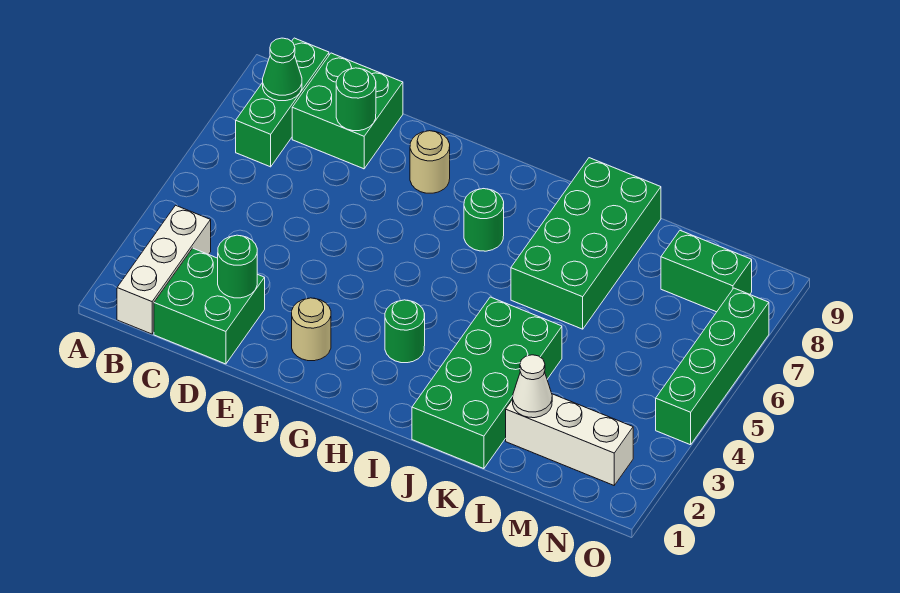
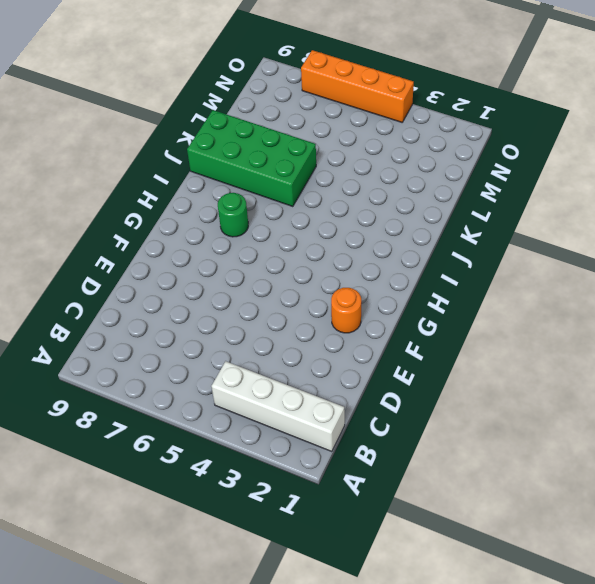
white 1x4 brick [211,361,345,452] -> white 1x3 brick [117,205,211,334]
orange 1x1 round brick [331,288,361,333] -> tan 1x1 round brick [292,298,331,361]
orange 1x4 brick [301,50,414,122] -> green 1x4 brick [656,288,769,445]
none -> green 1x3 brick [236,38,329,167]
none -> green 2x2 brick [154,248,265,364]
none -> green 2x2 brick [292,53,403,169]

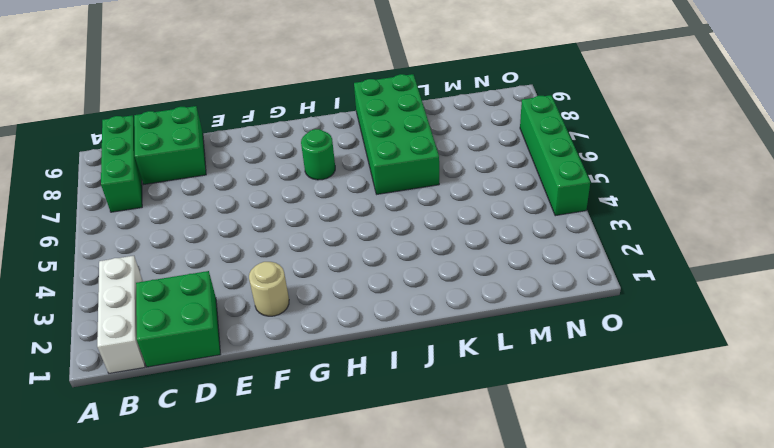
none -> tan 1x1 round brick [410,131,450,193]
none -> green 1x1 round brick [385,300,425,363]
none -> green 2x4 brick [412,297,562,469]

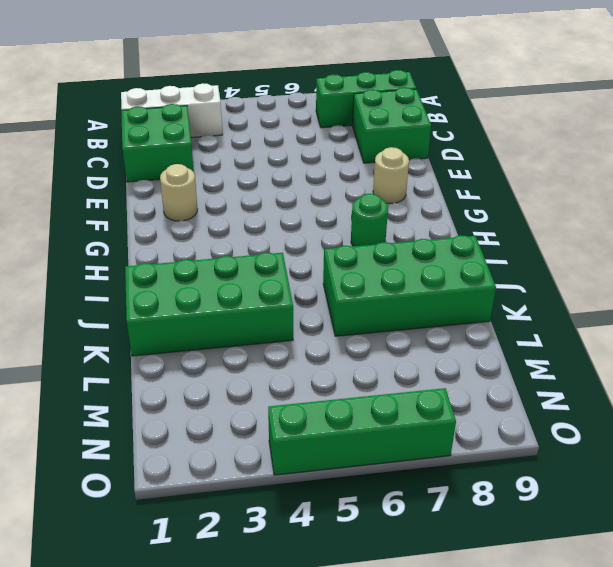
none -> green 1x1 round brick [385,300,425,363]
none -> white 1x3 brick [506,394,633,485]
none -> green 1x2 brick [661,231,752,312]

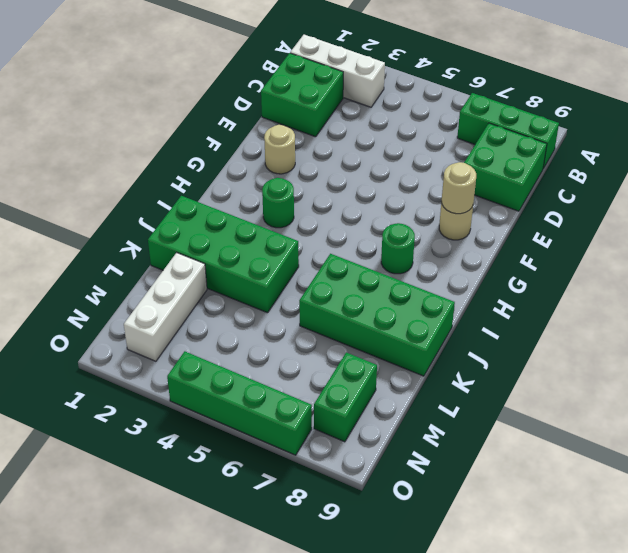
tan 1x1 round brick [442,162,476,214] -> none
none -> green 1x1 cone [263,38,302,101]
none -> green 1x1 round brick [218,235,257,298]
none -> green 1x1 round brick [336,68,376,131]

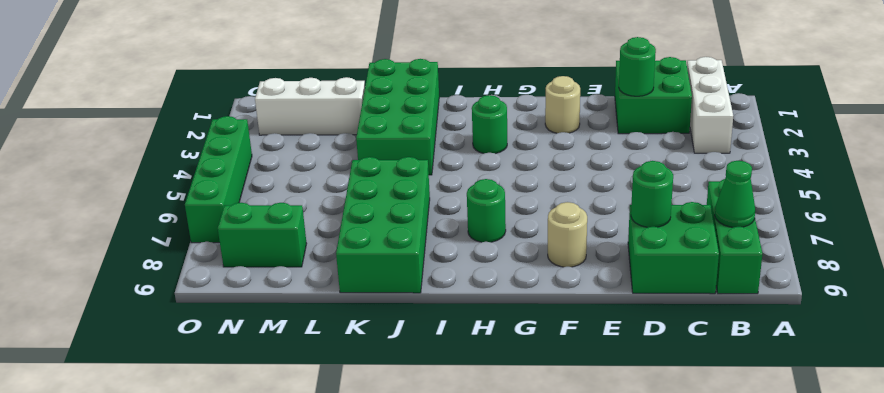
none -> white 1x1 cone [513,355,552,418]

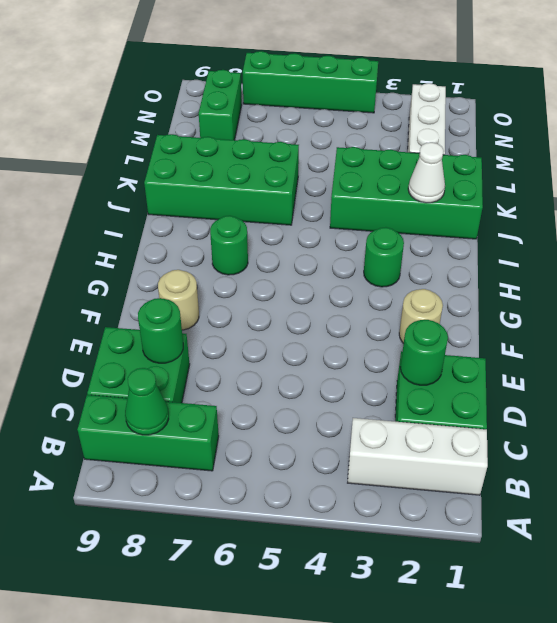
white 1x1 cone [408,142,445,203] -> white 1x1 cone moved to [513,355,552,418]

